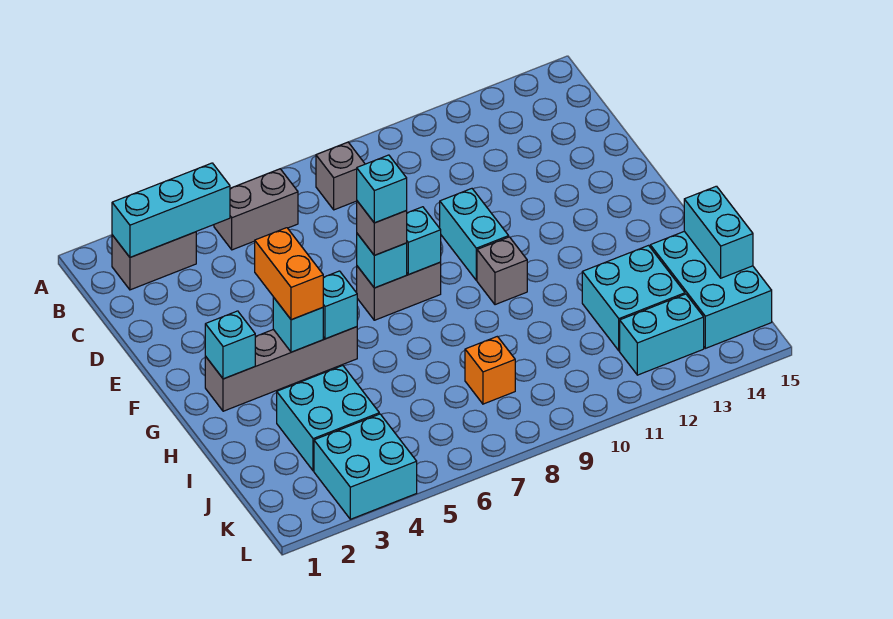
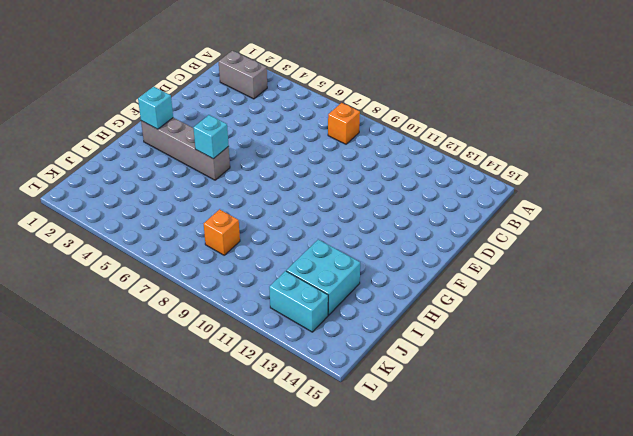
orange 1x1 brick [328,103,360,144] -> grey 1x1 brick [316,142,365,210]
none -> grey 1x2 brick [214,169,298,250]
none -> cyan 1x2 brick [440,189,509,280]
none -> grey 1x2 brick [357,262,441,320]

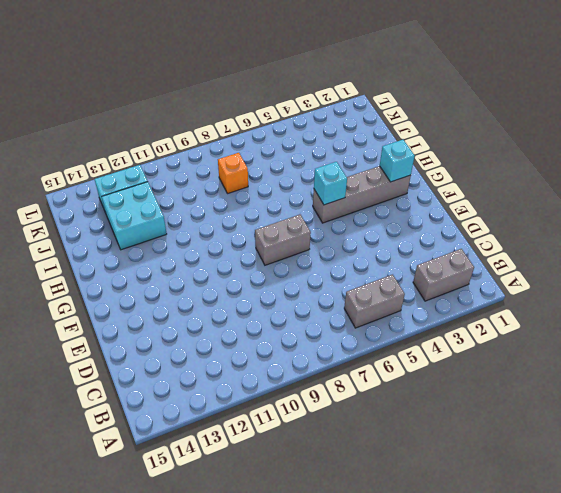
none -> grey 1x1 brick [316,142,365,210]
none -> cyan 1x2 brick [440,189,509,280]
none -> grey 1x1 brick [477,237,527,305]

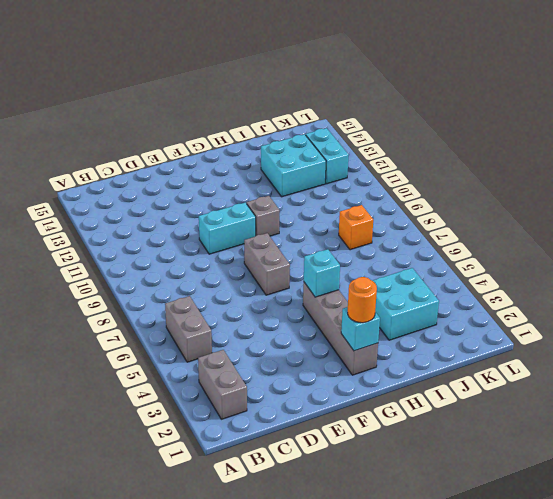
orange 1x1 round brick [348,277,377,323] -> none
none -> grey 1x1 brick [316,142,365,210]
none -> cyan 2x3 brick [650,231,772,348]
none -> cyan 2x2 brick [314,414,417,519]

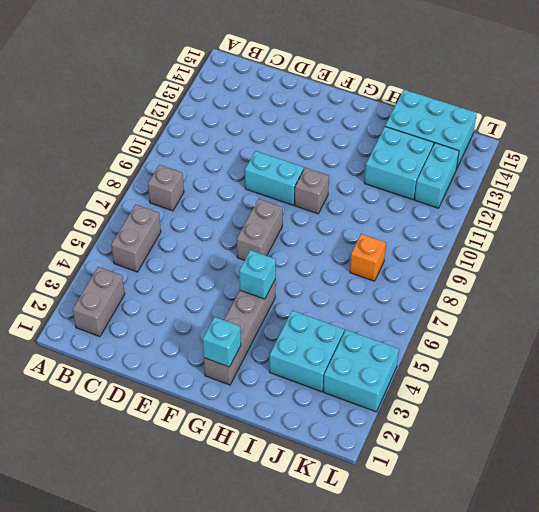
none -> cyan 1x3 brick [112,163,230,257]
none -> cyan 1x1 brick [357,234,407,288]
none -> cyan 1x1 brick [407,207,441,274]

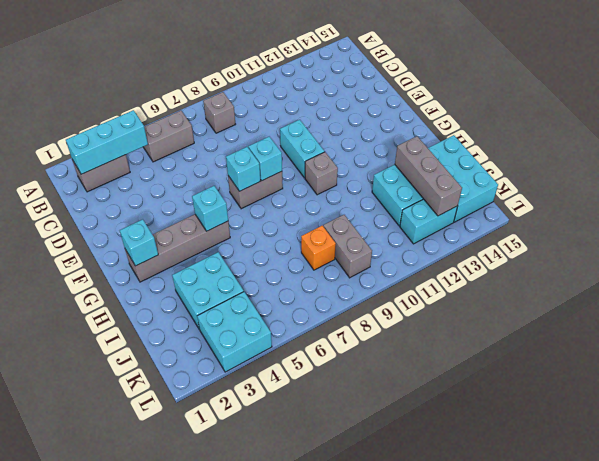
grey 1x3 brick [395,136,462,216] -> none
grey 1x2 brick [323,215,372,278] -> none
none -> cyan 1x1 brick [273,297,323,352]
none -> cyan 1x2 brick [684,186,753,278]
none -> orange 1x2 brick [255,228,323,320]

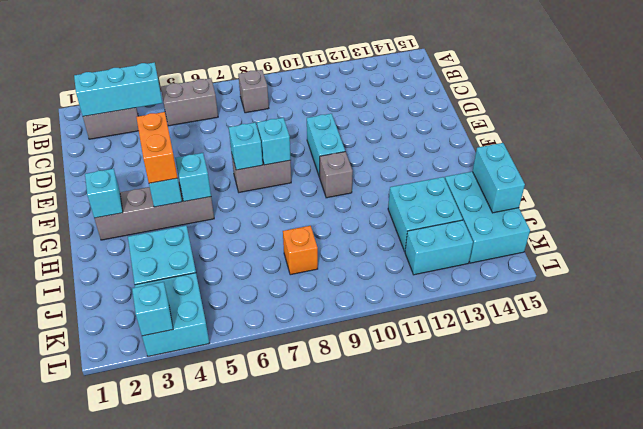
cyan 1x1 brick [132,282,173,336] -> cyan 1x1 brick moved to [357,155,407,223]
none -> grey 1x1 brick [357,201,407,255]

